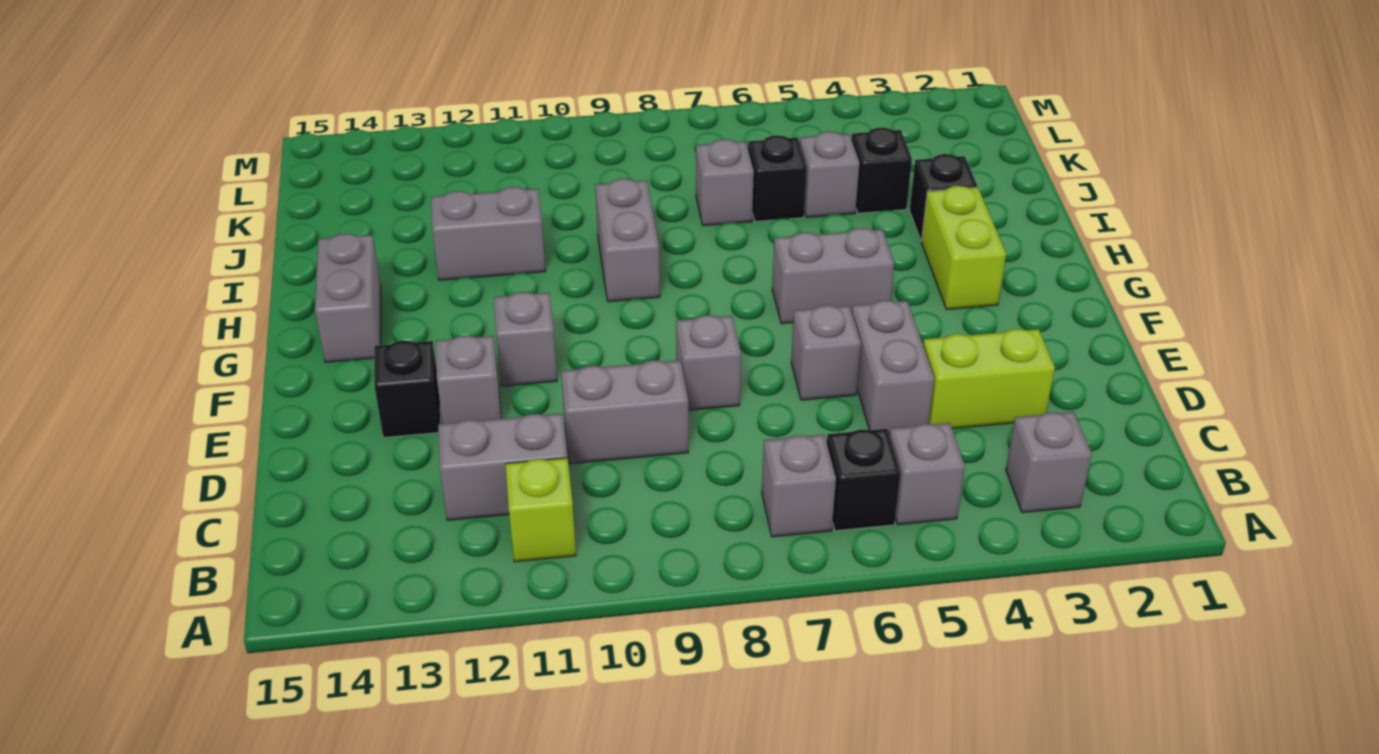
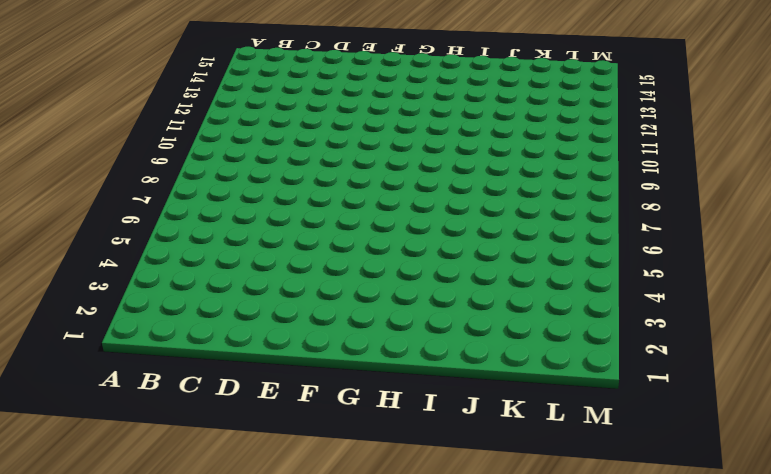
none -> grey 1x1 brick [1006,412,1092,513]
none -> grey 1x1 brick [889,423,965,525]
none -> black 1x1 brick [827,429,901,531]

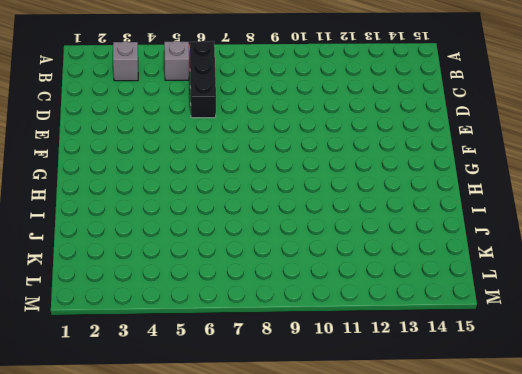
black 1x3 brick [190,41,216,118] -> black 1x1 brick [827,429,901,531]
none -> grey 1x1 brick [762,435,836,537]
none -> lime 1x1 brick [506,458,576,562]
none -> grey 1x2 brick [438,413,568,520]

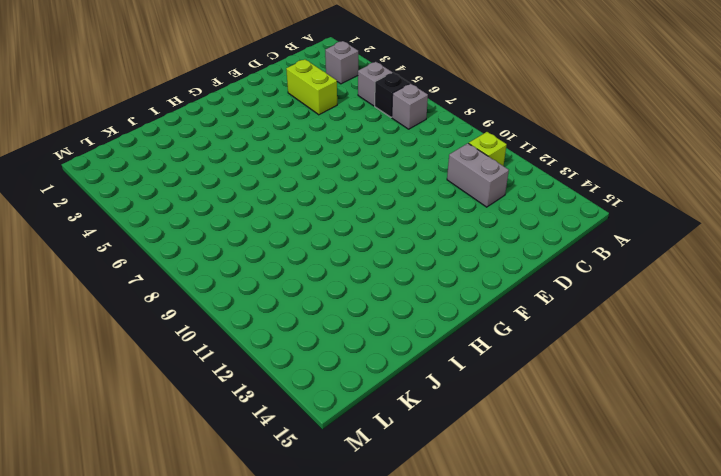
none -> grey 1x2 brick [852,300,934,434]
none -> grey 1x2 brick [561,360,688,464]
none -> grey 1x1 brick [791,305,861,400]

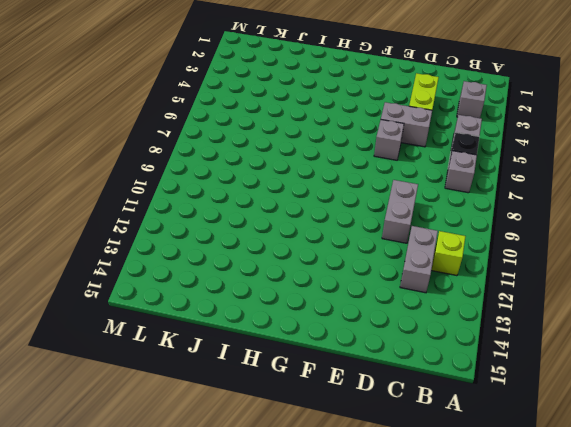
none -> grey 1x1 brick [676,315,741,410]
none -> grey 1x1 brick [436,336,501,424]
none -> black 1x1 brick [374,341,441,438]

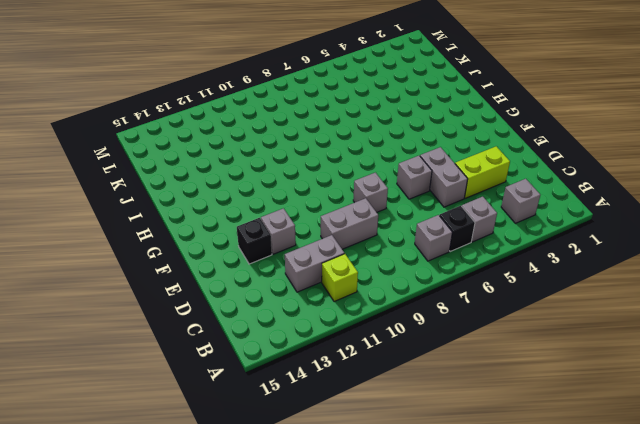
none -> grey 1x1 brick [494,292,557,386]
none -> lime 1x2 brick [922,186,1006,310]
none -> grey 1x2 brick [772,228,894,324]

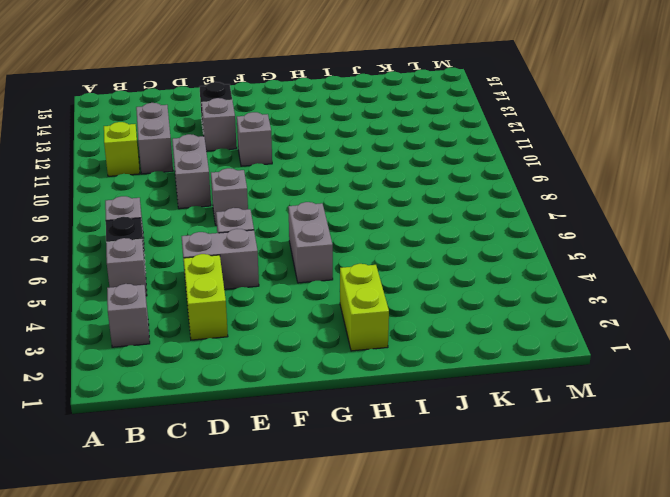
lime 1x2 brick [340,264,389,351] -> lime 1x2 brick turned to [922,186,1006,310]
none -> grey 1x2 brick [315,234,381,362]
none -> grey 1x2 brick [595,179,660,302]
none -> black 1x1 brick [910,154,977,241]

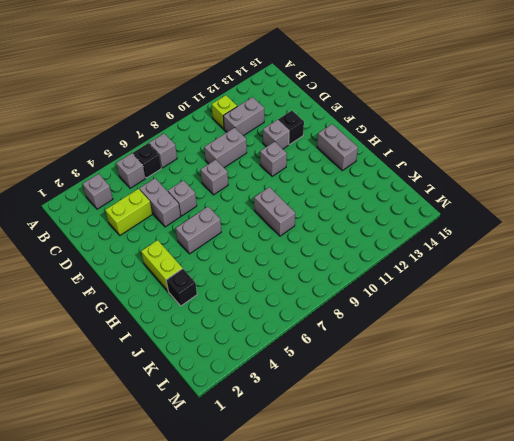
none -> grey 1x2 brick [431,187,545,280]
none -> black 1x1 brick [852,128,912,213]
none -> grey 1x1 brick [800,132,859,217]

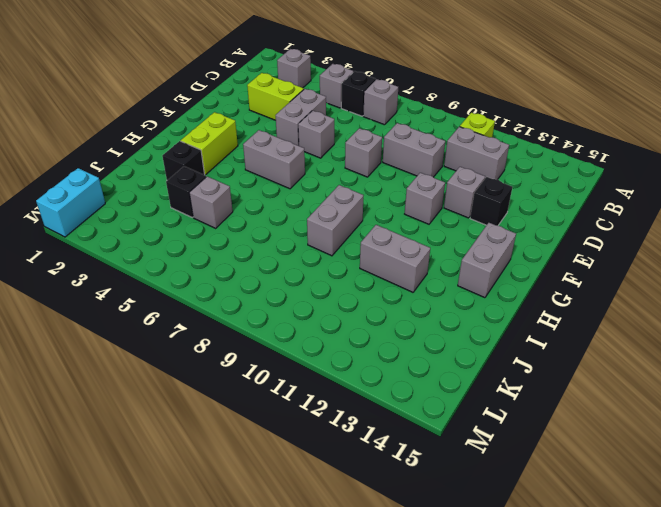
cyan 1x2 brick [36,168,105,237] -> none
none -> black 1x1 brick [748,135,807,222]
none -> grey 1x1 brick [696,139,754,226]

